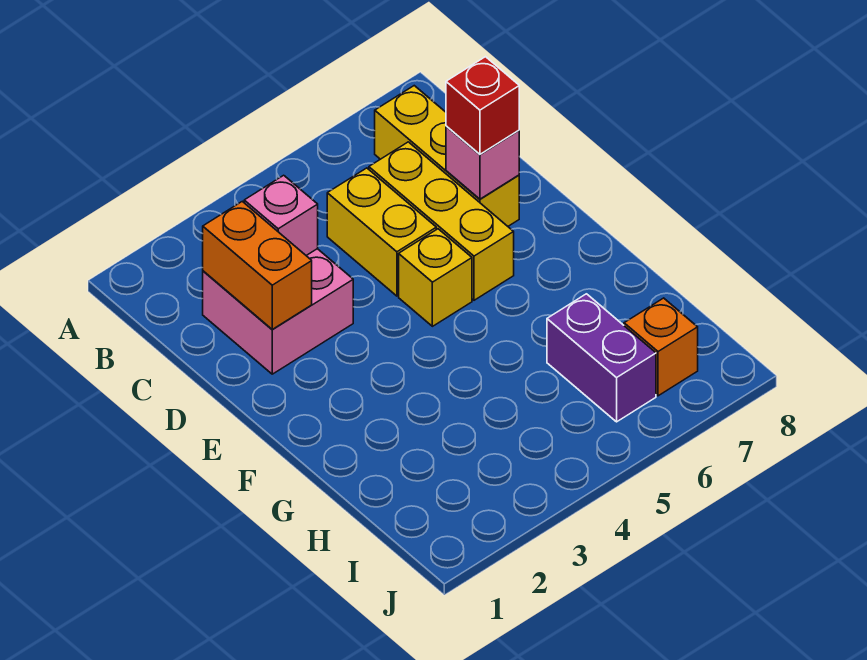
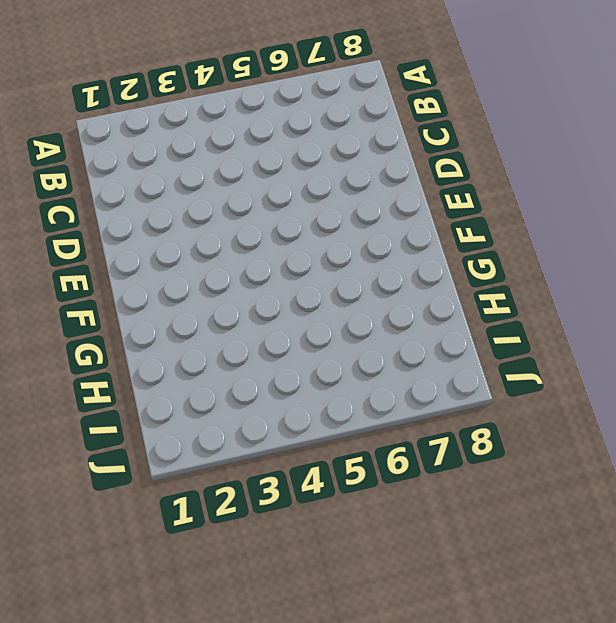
none -> yellow 1x3 brick [375,86,519,226]
none -> pink 2x2 brick [203,249,353,374]

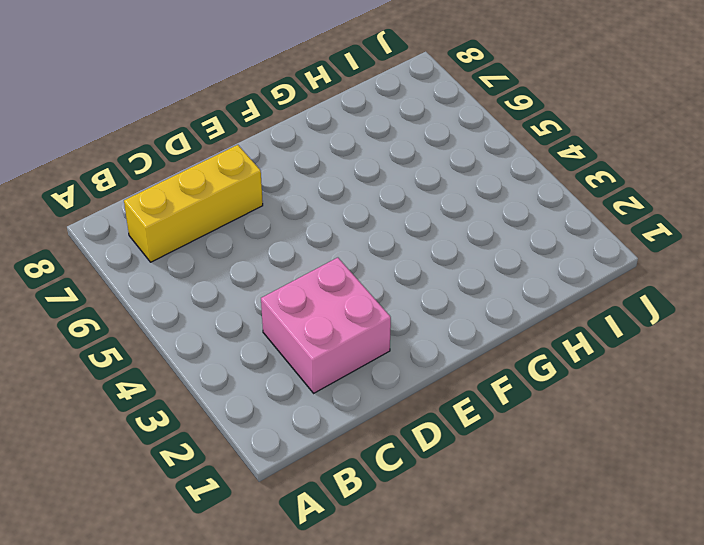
none -> yellow 1x2 brick [327,168,436,296]
none -> yellow 1x3 brick [369,142,514,300]

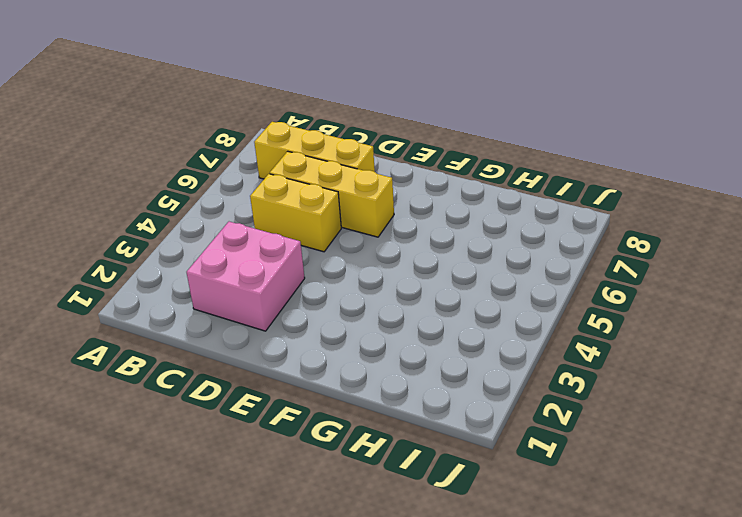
none -> yellow 1x1 brick [399,229,472,326]
none -> purple 1x2 brick [547,294,656,422]

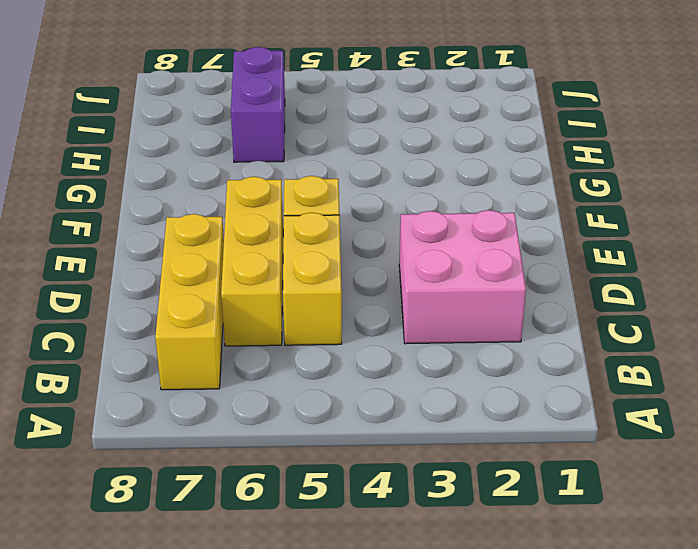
none -> orange 1x1 brick [624,298,698,396]
none -> orange 1x2 brick [203,201,312,330]

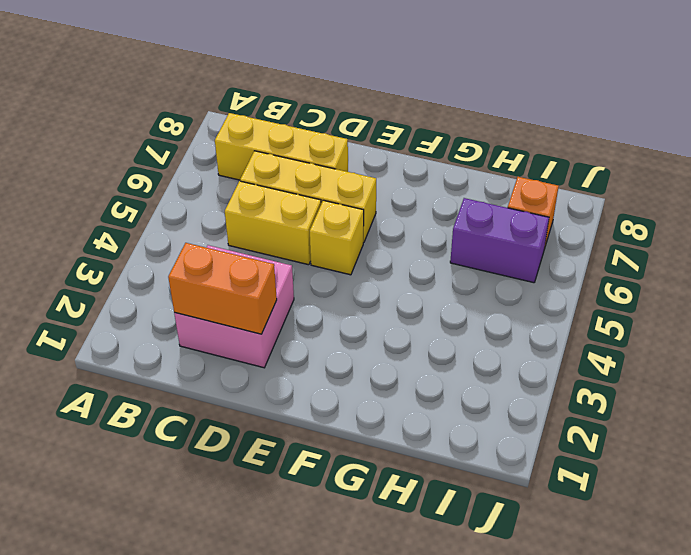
none -> pink 1x1 brick [244,175,318,255]
none -> pink 1x1 brick [446,126,519,199]

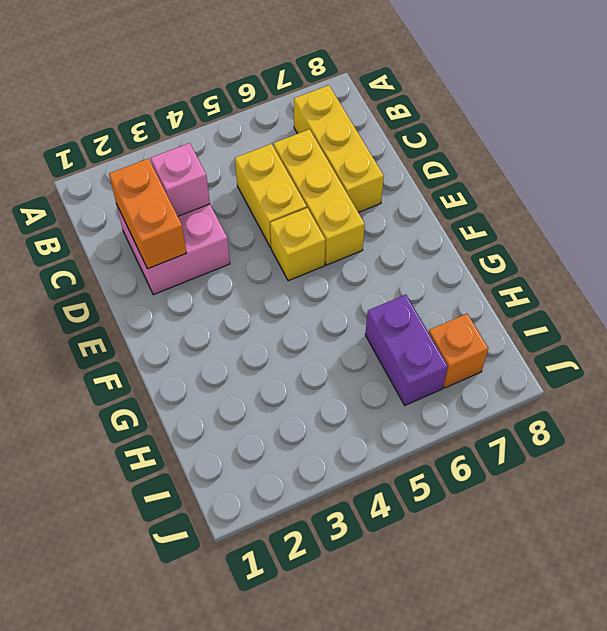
none -> pink 1x1 brick [446,126,519,199]
none -> red 1x1 brick [446,57,519,154]

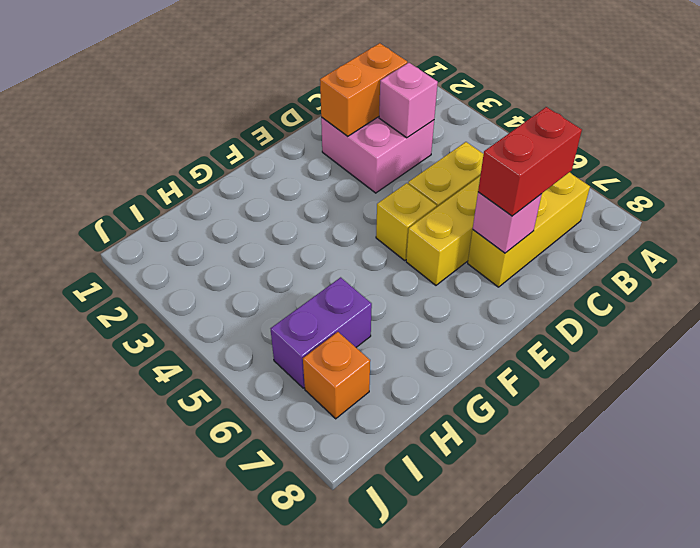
red 1x2 brick [478,107,582,216] -> red 1x1 brick [446,57,519,154]

